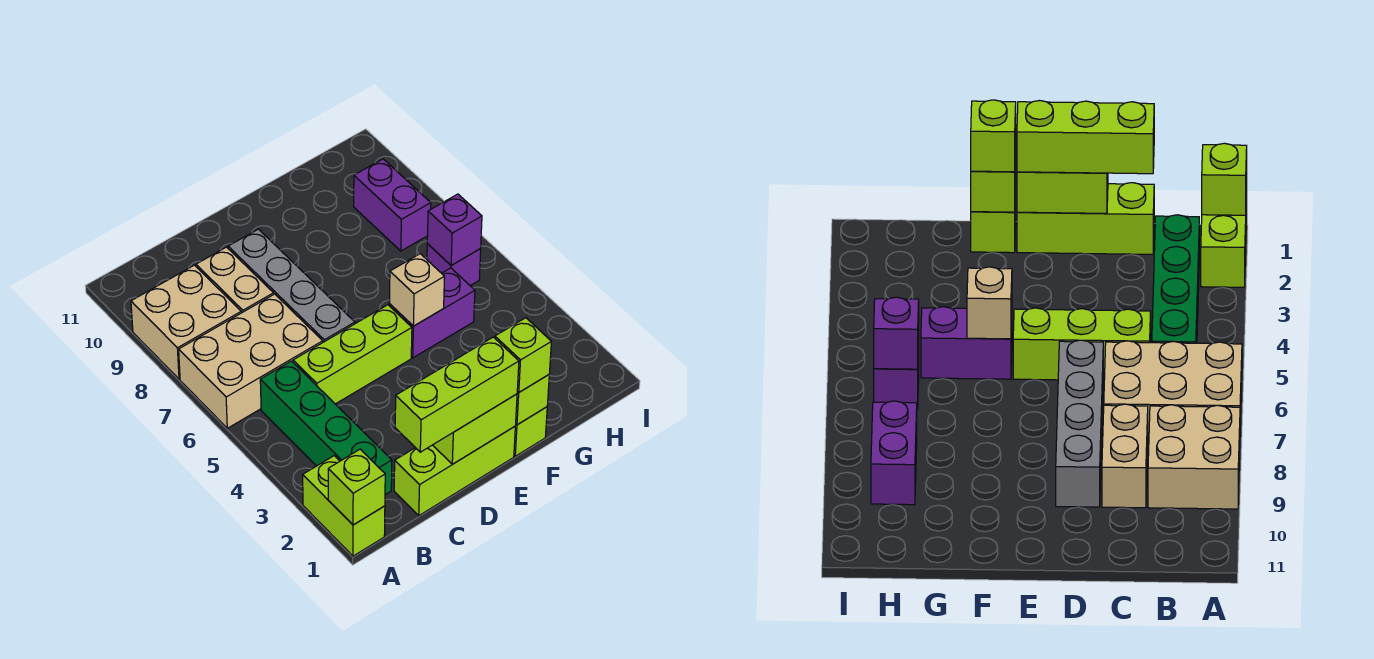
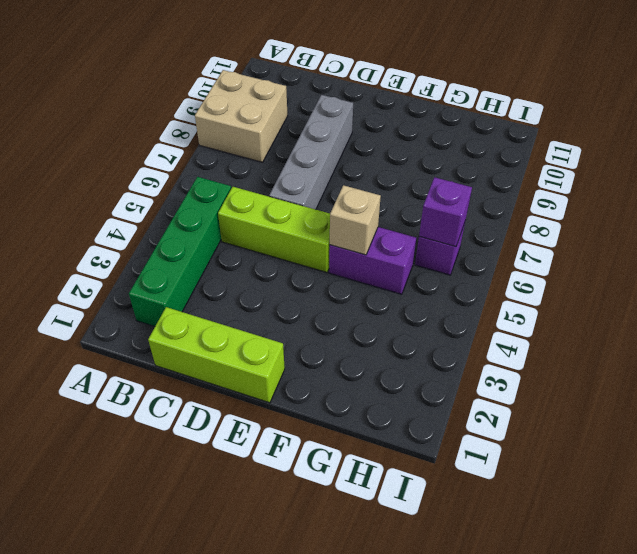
none -> lime 1x2 brick [303,456,385,556]
none -> tan 2x3 brick [179,294,323,428]
none -> tan 1x2 brick [196,247,274,313]

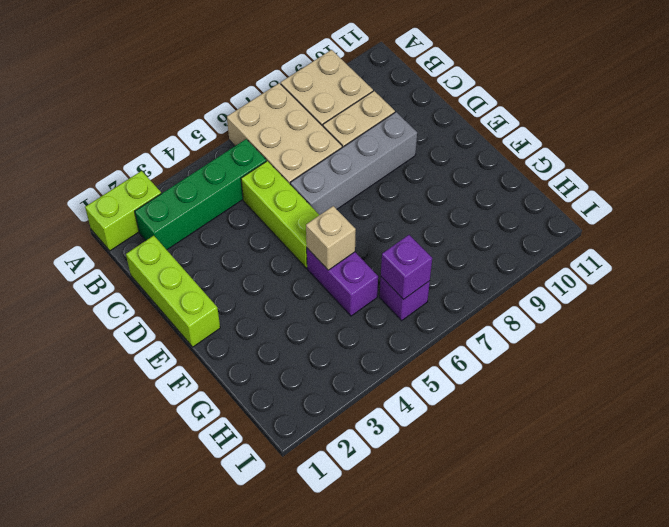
none -> lime 1x1 brick [514,407,547,456]
none -> purple 1x2 brick [354,159,431,251]
none -> lime 1x1 brick [328,449,385,525]

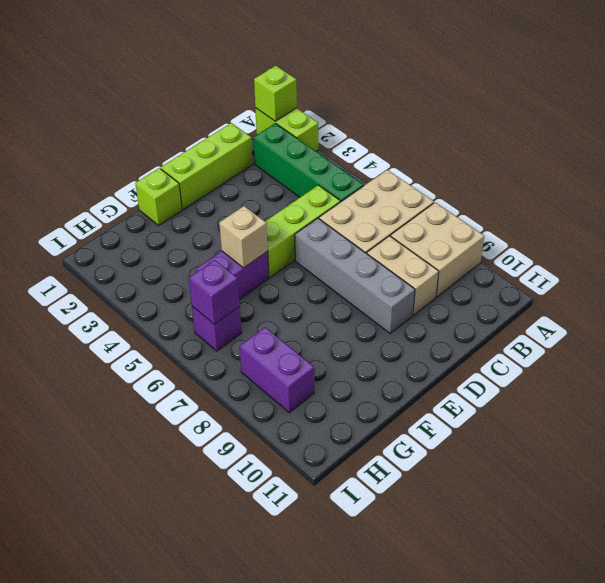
none -> lime 1x2 brick [433,394,517,464]
none -> lime 1x1 brick [516,375,549,425]
none -> lime 1x3 brick [395,337,519,452]

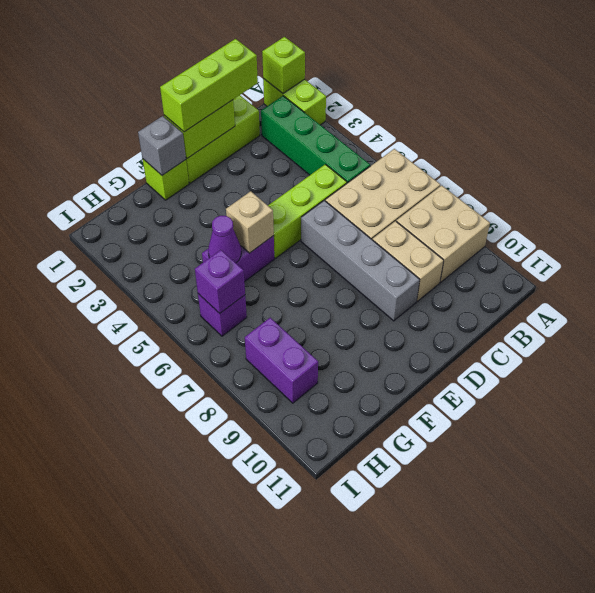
grey 1x1 brick [138,116,186,175] -> lime 1x1 brick [516,375,549,425]
purple 1x1 cone [208,216,241,263] -> none
none -> lime 1x1 brick [495,318,551,392]

